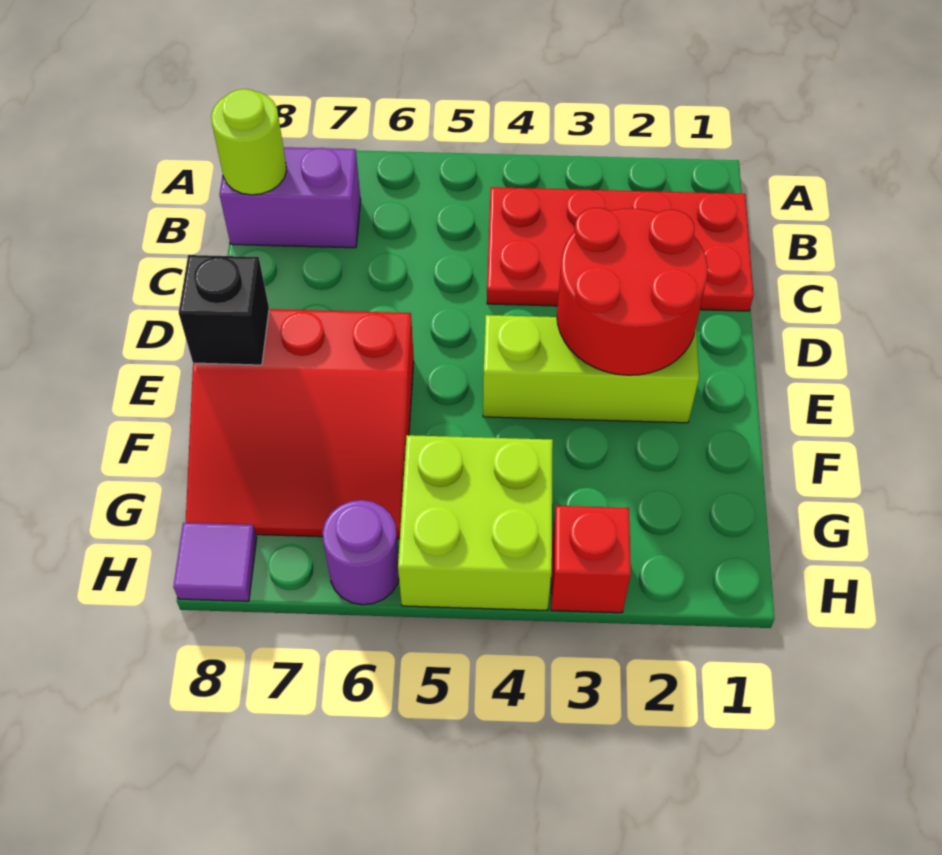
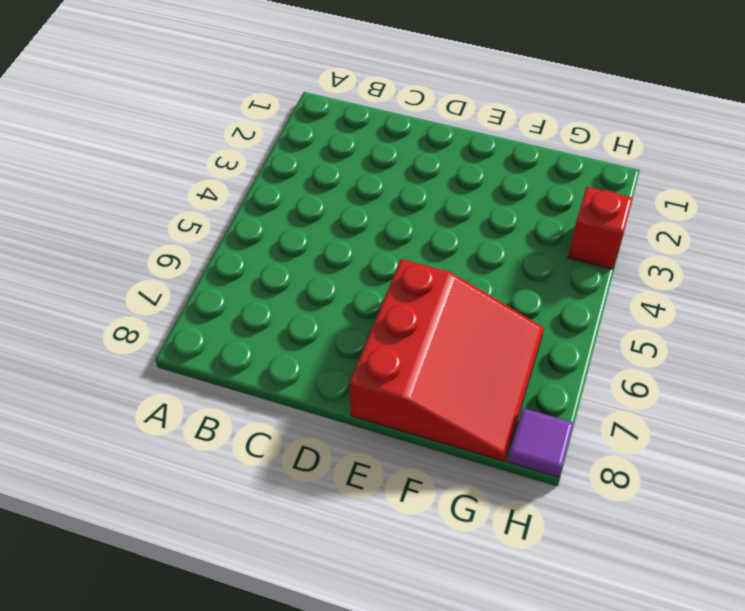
none -> red 2x4 plate [487,187,753,311]
none -> purple 1x2 brick [219,147,361,248]

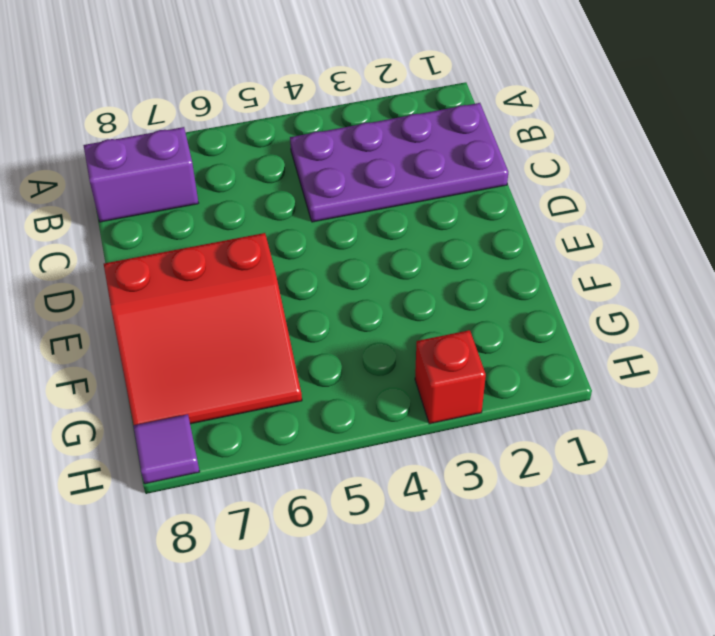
purple 2x4 plate [290,103,508,222] -> red 2x4 plate [487,187,753,311]
none -> lime 1x3 brick [483,315,699,423]
none -> lime 2x2 brick [398,435,553,610]

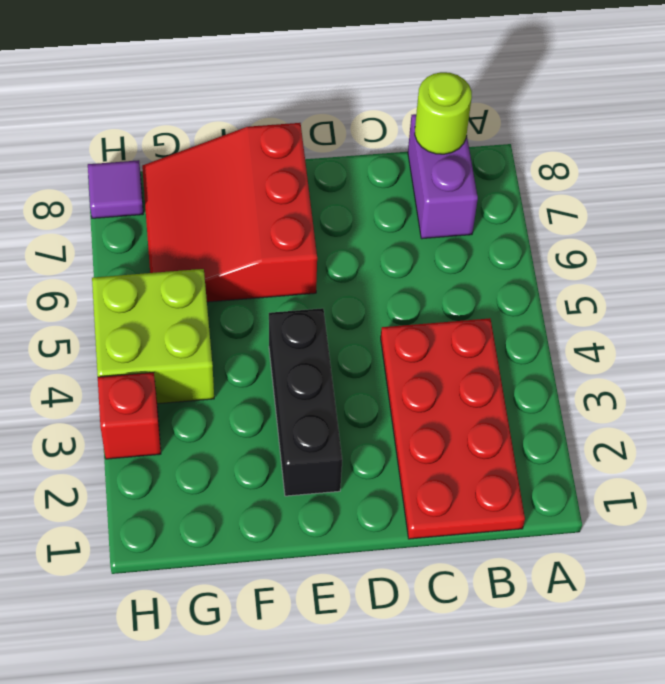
black 1x3 brick [269,308,342,496] -> lime 1x3 brick [483,315,699,423]
none -> purple 1x1 round brick [323,500,399,605]
none -> red 2x2 round brick [557,208,708,375]

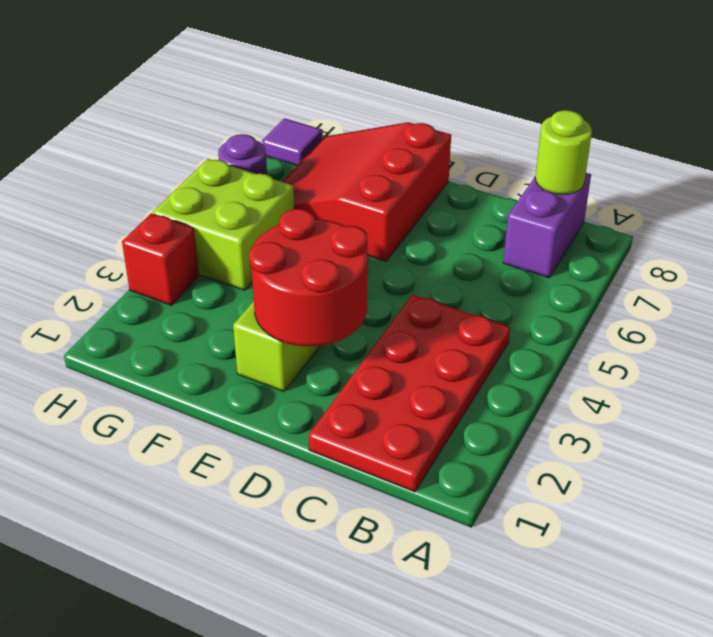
none -> black 1x1 brick [179,255,269,365]

